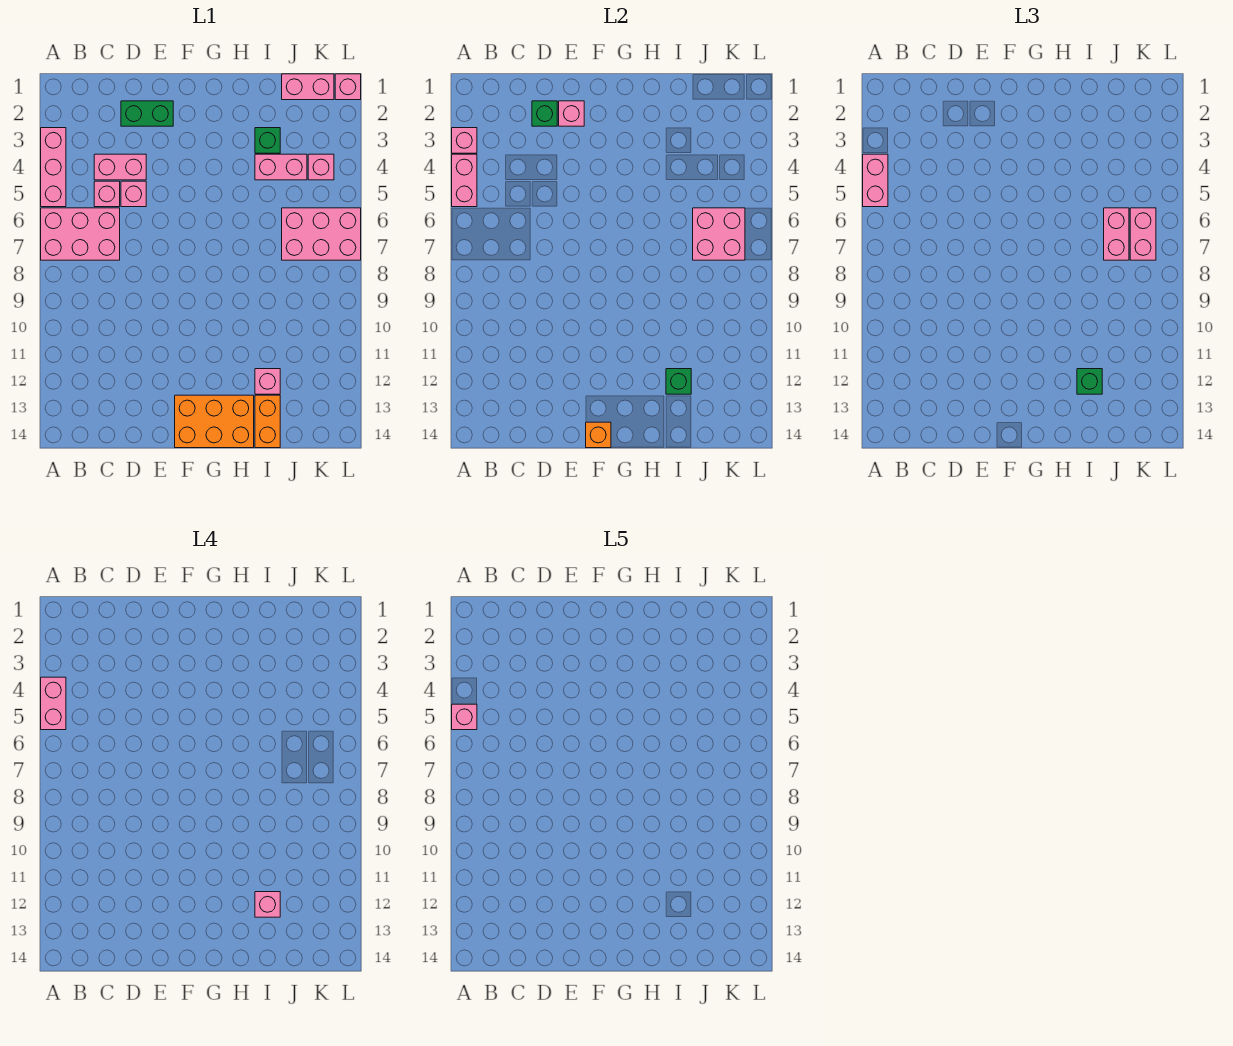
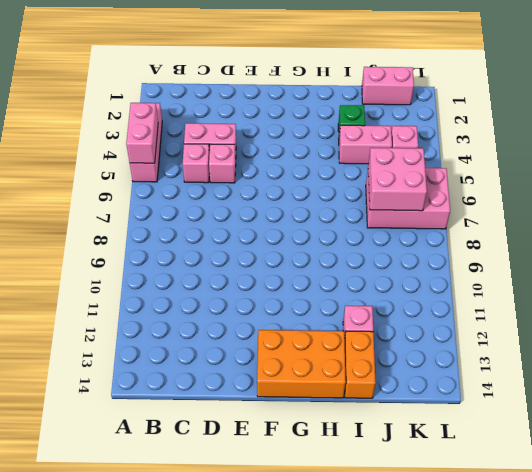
none -> pink 2x3 brick [41,208,120,260]
none -> green 1x2 brick [121,101,173,126]
none -> pink 1x1 brick [335,74,361,100]

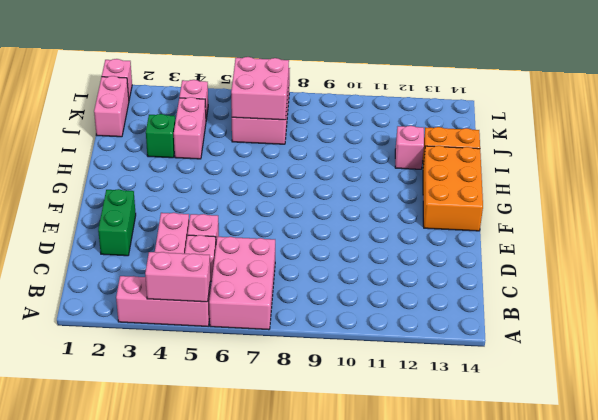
none -> pink 1x1 brick [452,128,477,153]
none -> green 1x1 brick [532,101,557,126]
none -> pink 1x1 brick [559,101,584,126]

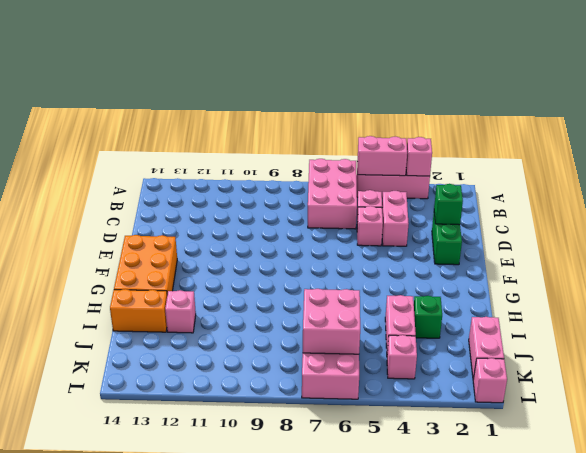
none -> pink 1x1 brick [559,101,584,126]
none -> orange 1x1 brick [586,422,611,448]
none -> green 1x1 brick [666,369,691,394]

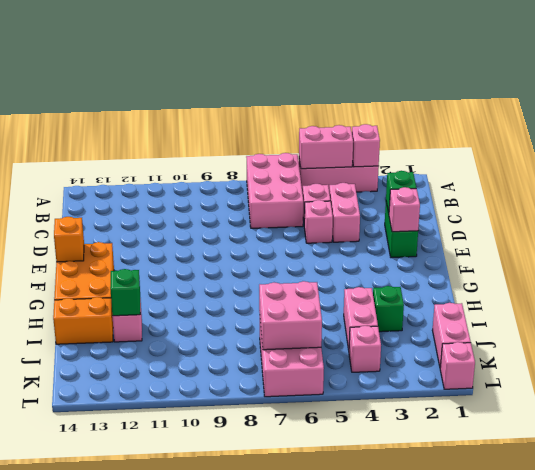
none -> pink 1x2 brick [863,154,888,207]
none -> green 1x1 brick [1077,369,1102,394]
none -> pink 1x2 brick [1104,208,1129,260]

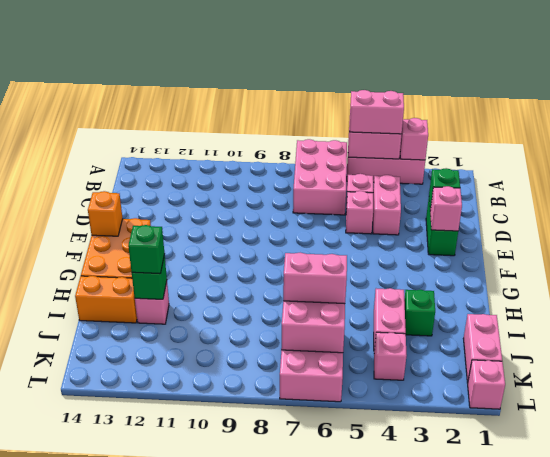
none -> pink 1x2 brick [1130,208,1156,260]
none -> pink 1x2 brick [41,677,66,730]
none -> pink 1x1 brick [255,892,280,917]

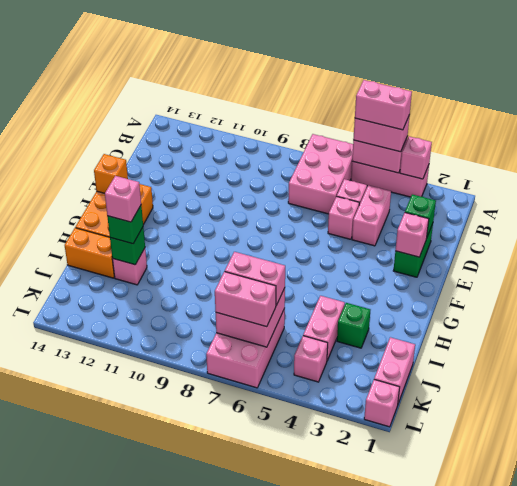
none -> pink 1x1 brick [452,704,477,730]

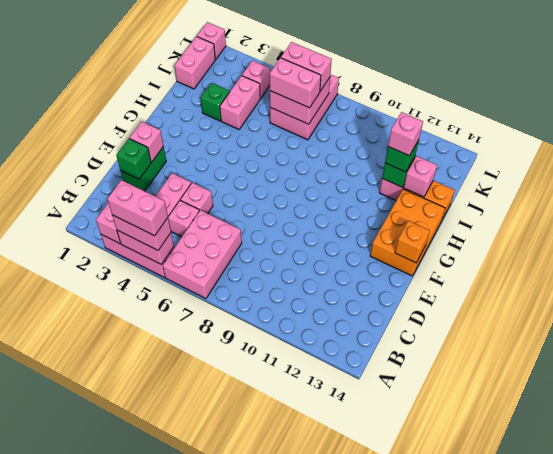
pink 1x1 brick [404,156,437,197] -> pink 1x1 brick moved to [452,704,477,730]

